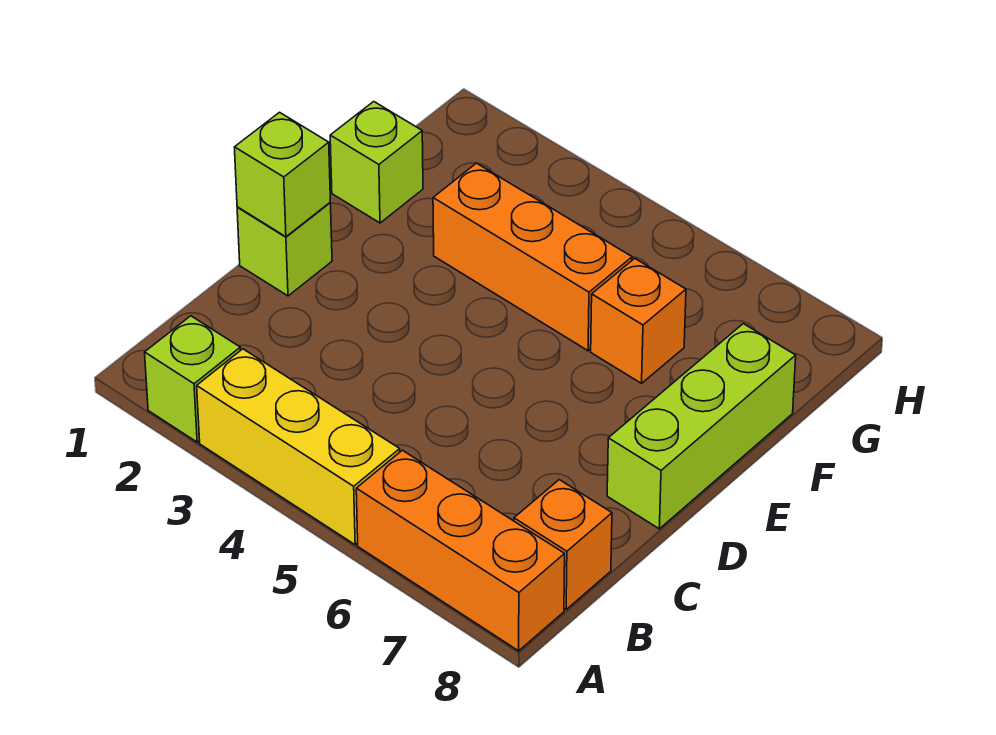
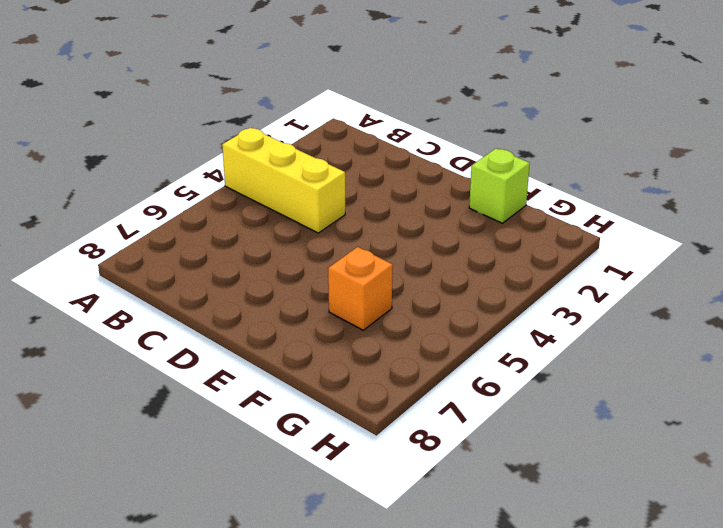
yellow 1x3 brick [222,128,345,233] -> yellow 1x3 brick turned to [197,349,400,545]
none -> lime 1x1 brick [145,316,240,442]
none -> orange 1x3 brick [356,450,565,651]

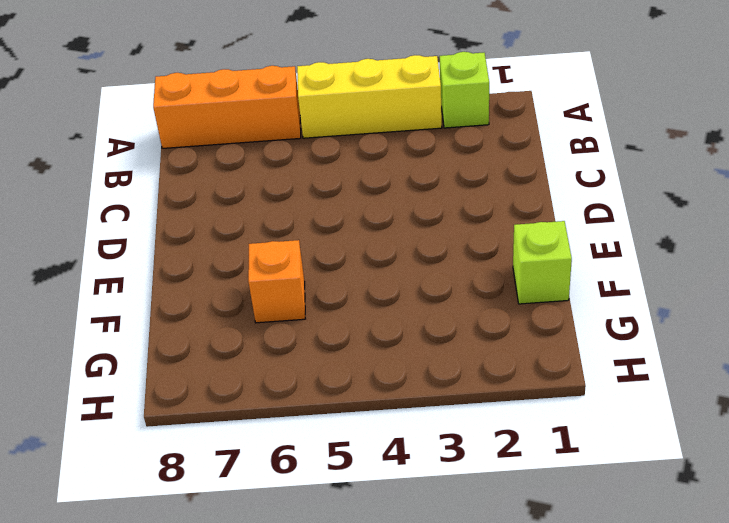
none -> orange 1x1 brick [514,480,612,609]
none -> lime 1x1 brick [237,203,332,296]

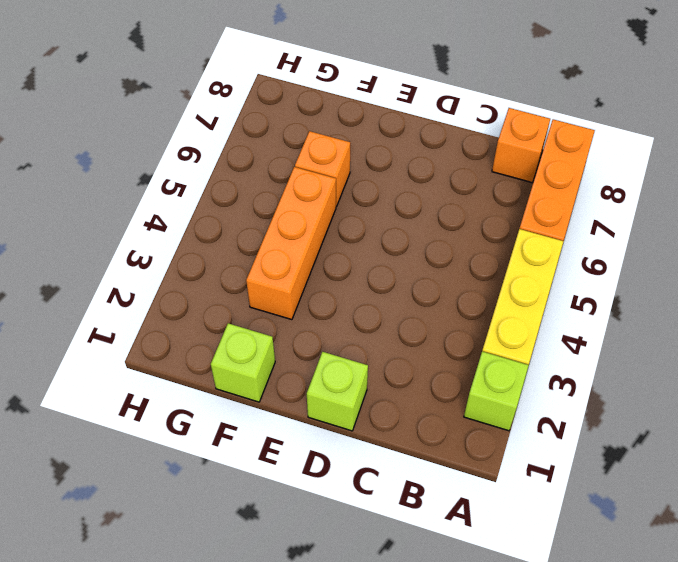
none -> lime 1x3 brick [607,324,796,529]
none -> lime 1x1 brick [235,112,330,237]

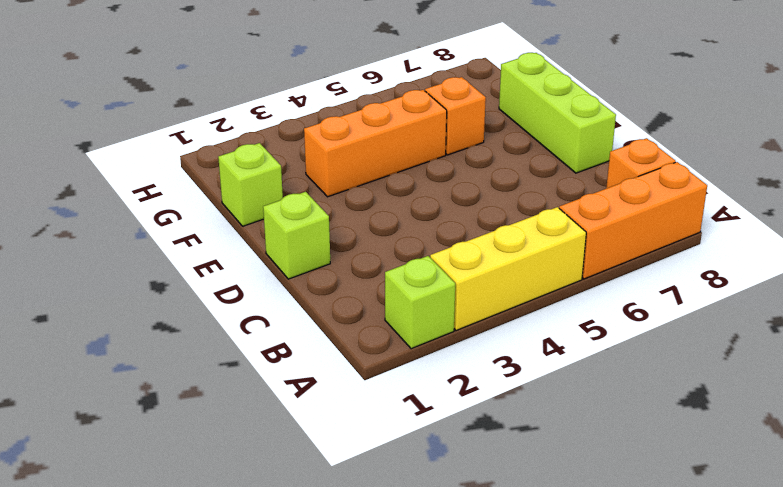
none -> lime 1x1 brick [235,112,330,237]

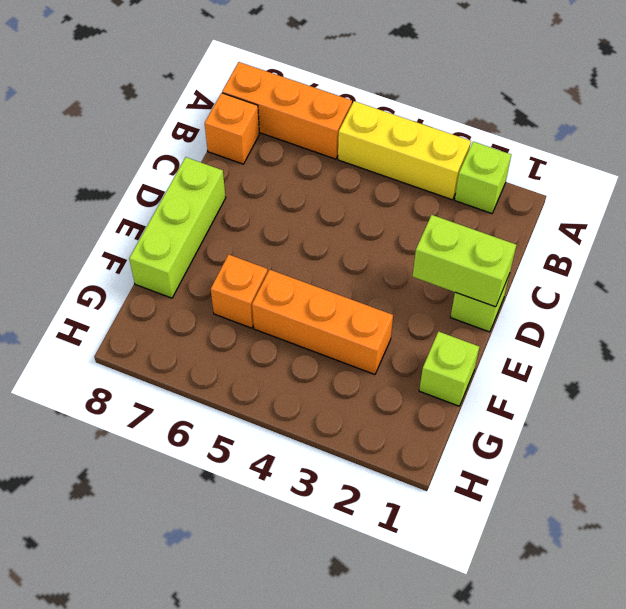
lime 1x2 brick [413,215,516,307] -> lime 1x1 brick [235,112,330,237]

